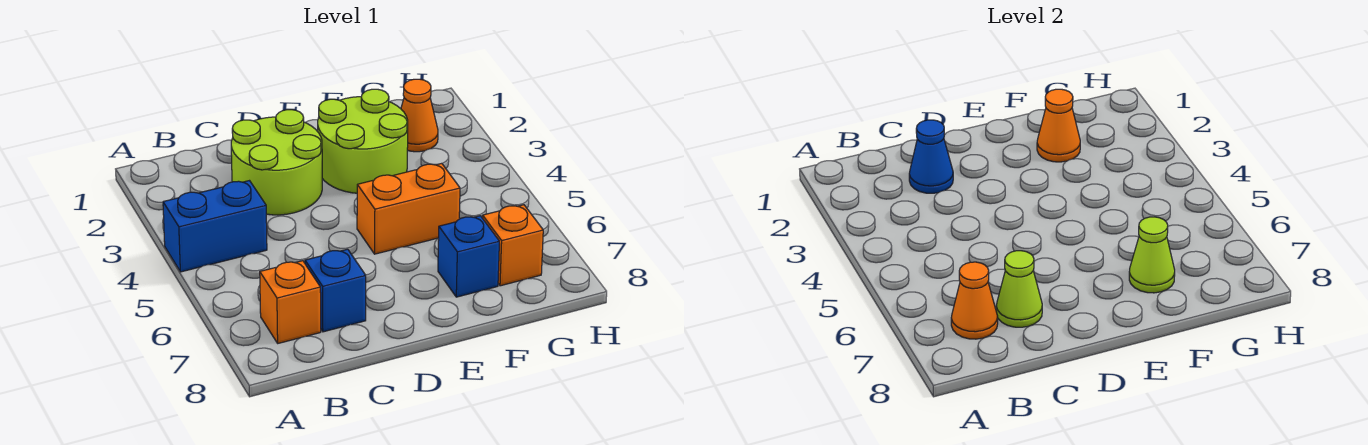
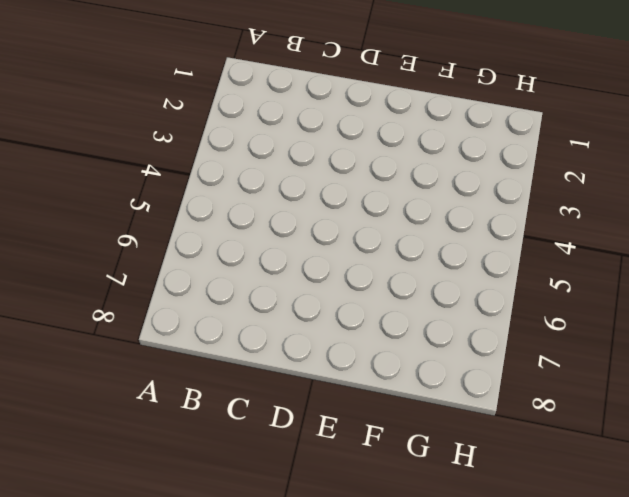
none -> blue 1x2 brick [163,181,267,272]
none -> orange 1x1 brick [260,261,321,343]
none -> lime 2x2 round brick [231,110,322,215]

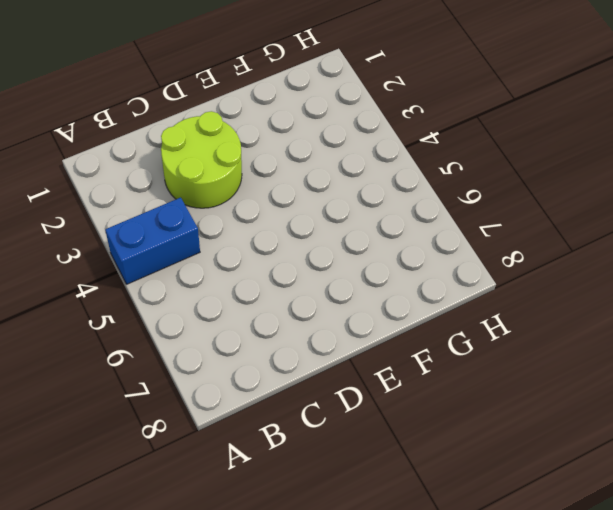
none -> orange 1x1 brick [260,261,321,343]
none -> blue 1x1 brick [305,249,366,332]
none -> lime 2x2 round brick [318,89,408,193]

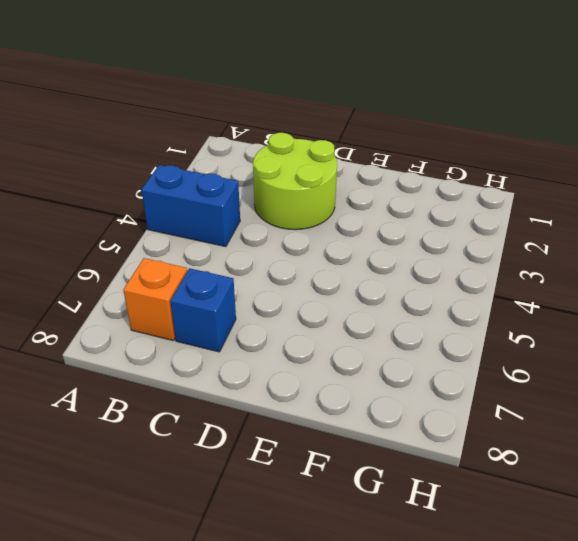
none -> lime 2x2 round brick [318,89,408,193]
none -> orange 1x2 brick [357,163,460,254]
none -> blue 1x1 brick [438,216,499,297]

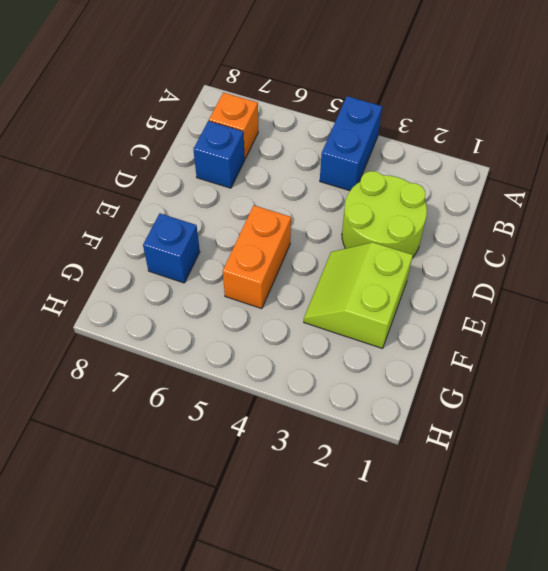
lime 2x2 slope [304,242,413,349] -> lime 2x2 round brick [318,89,408,193]
none -> orange 1x1 cone [401,79,438,152]
none -> orange 1x1 brick [483,205,543,286]
none -> orange 1x1 cone [951,262,998,339]

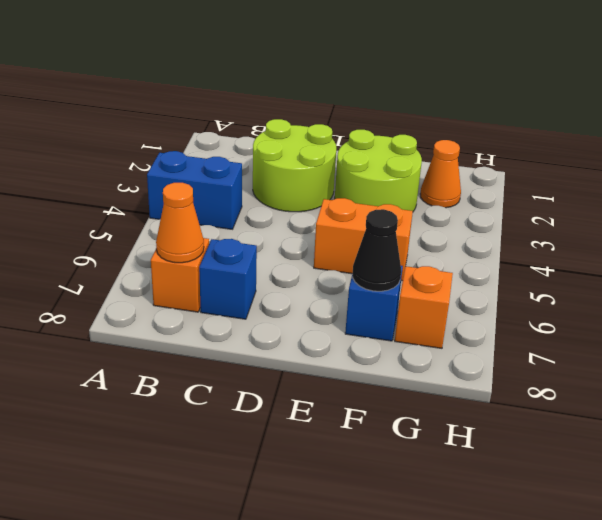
black 1x1 cone [352,209,401,291] -> lime 1x1 cone [1129,217,1175,293]
none -> blue 1x1 cone [909,120,953,193]
none -> lime 1x1 cone [996,251,1042,327]
none -> orange 1x1 cone [1037,89,1080,162]

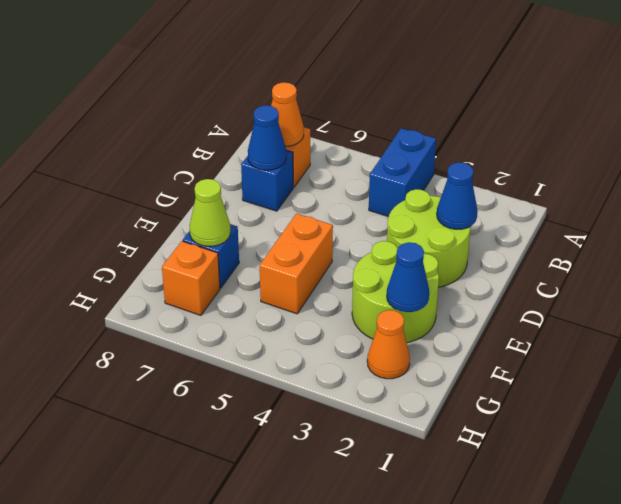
blue 1x1 cone [248,105,286,170] -> lime 1x1 cone [996,251,1042,327]
blue 1x1 cone [387,242,429,312] -> orange 1x1 cone [1037,89,1080,162]

